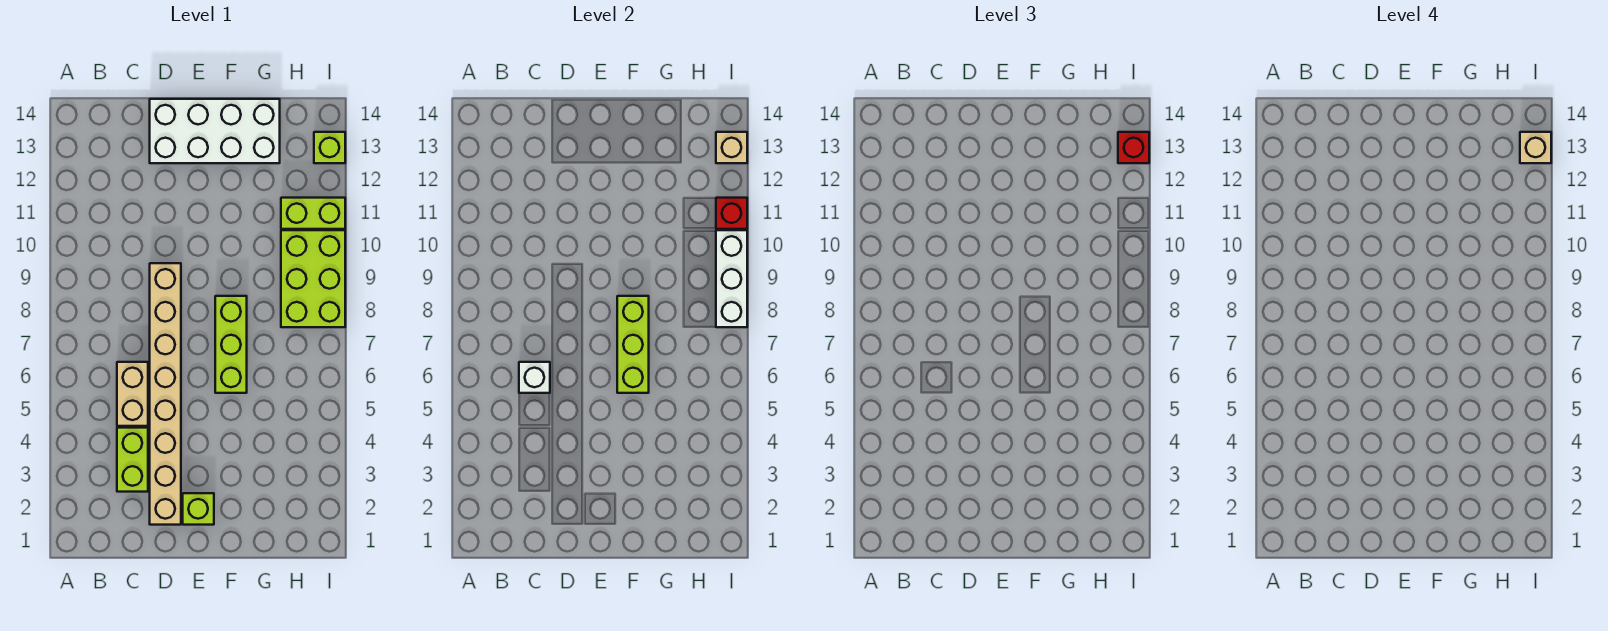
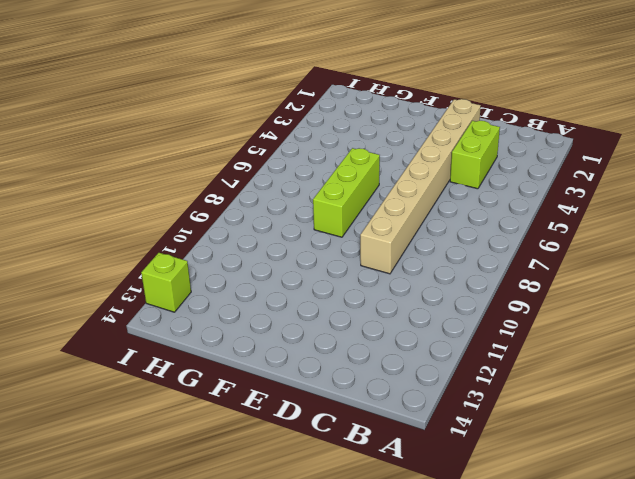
none -> tan 1x2 brick [117,362,148,426]
none -> white 2x4 brick [150,99,280,163]
none -> lime 1x1 brick [183,493,214,525]

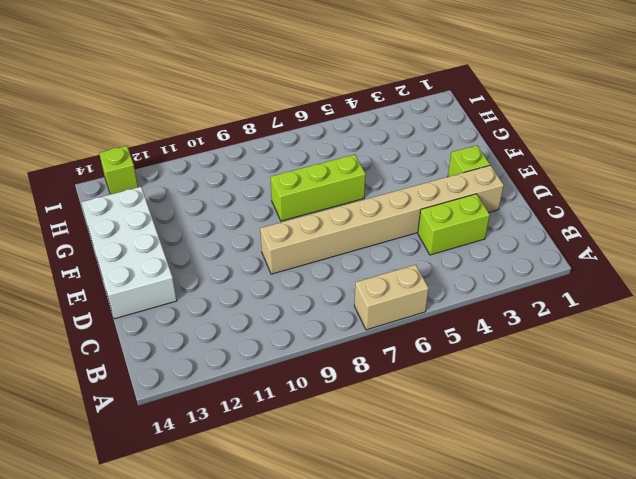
tan 1x2 brick [354,265,429,330] -> tan 1x2 brick moved to [117,362,148,426]
none -> lime 2x3 brick [281,230,345,327]
none -> lime 1x2 brick [281,198,345,229]
none -> white 1x1 brick [519,362,550,393]

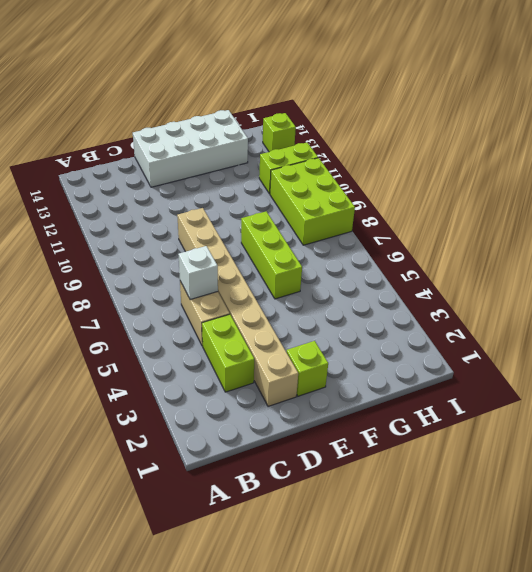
none -> lime 1x3 brick [617,296,649,393]
none -> white 1x3 brick [716,230,747,327]
none -> red 1x1 brick [716,198,747,229]

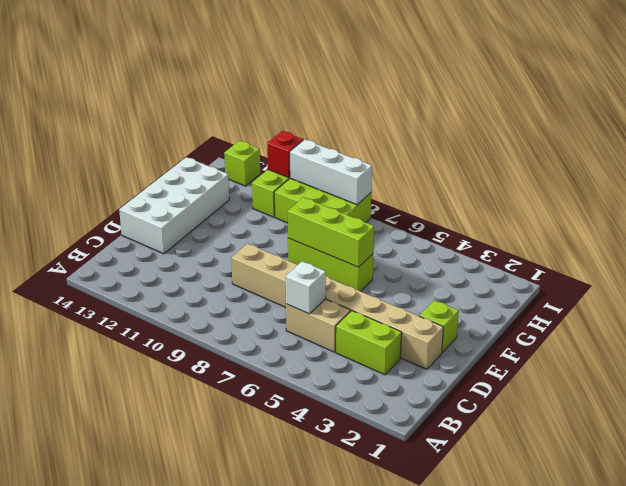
none -> tan 1x1 brick [716,132,747,163]
none -> red 1x1 brick [1118,132,1149,163]
none -> tan 1x1 brick [1520,132,1551,163]

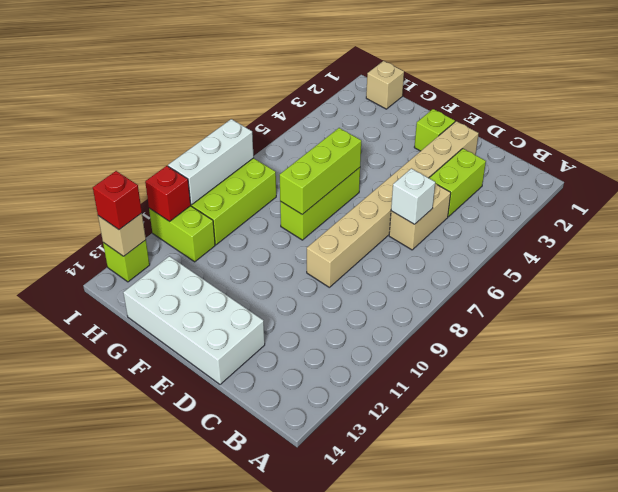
tan 1x1 brick [366,61,404,109] -> tan 1x1 brick moved to [1520,132,1551,163]

